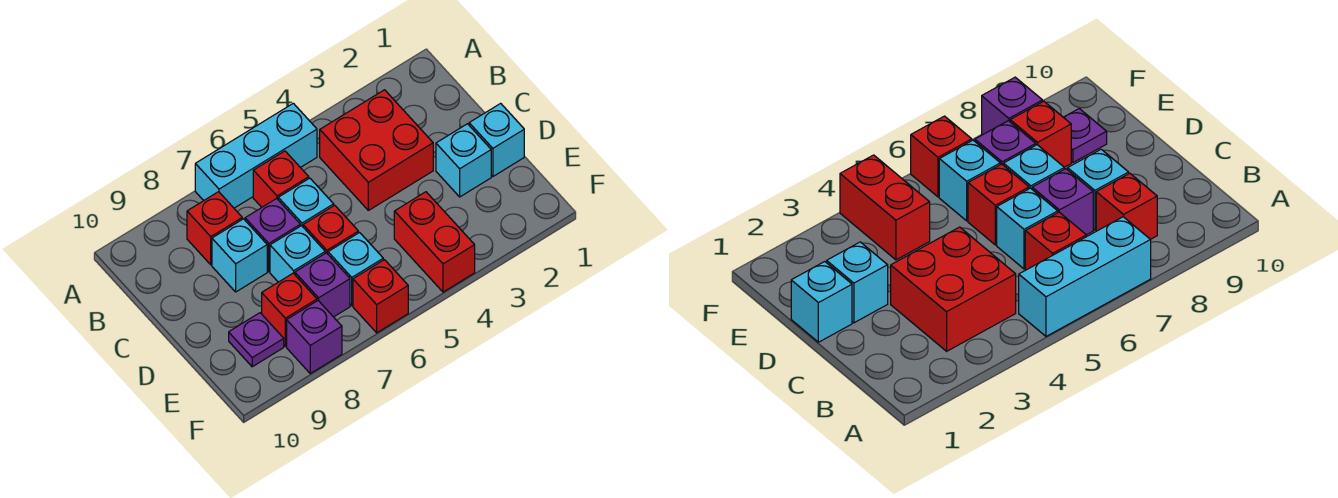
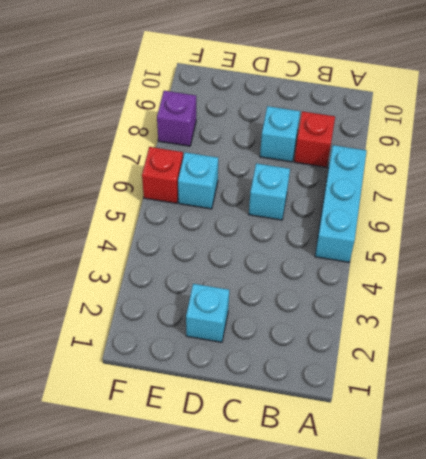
none -> red 2x2 brick [320,90,433,210]
none -> red 1x1 brick [253,151,309,207]
none -> purple 1x1 brick [245,198,300,272]

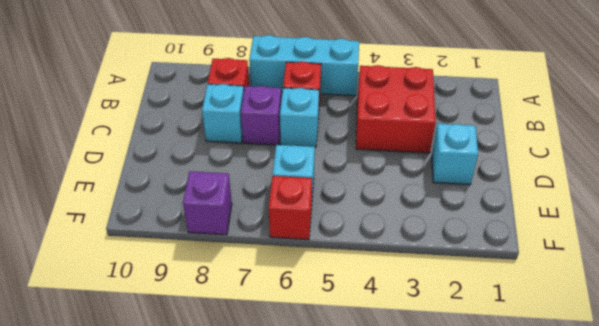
none -> cyan 1x1 brick [469,103,524,176]
none -> red 1x1 brick [303,205,358,254]
none -> cyan 1x1 brick [270,226,325,282]

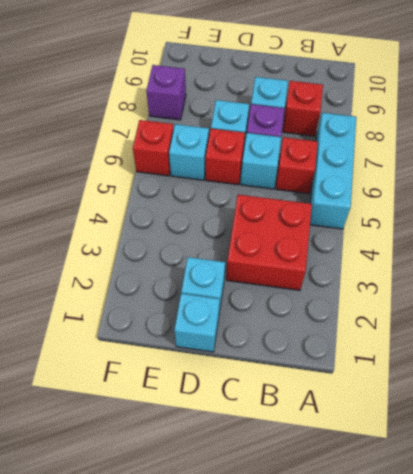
none -> red 1x2 brick [394,192,475,292]
none -> purple 1x1 brick [295,253,350,317]
none -> red 1x1 brick [262,273,317,346]

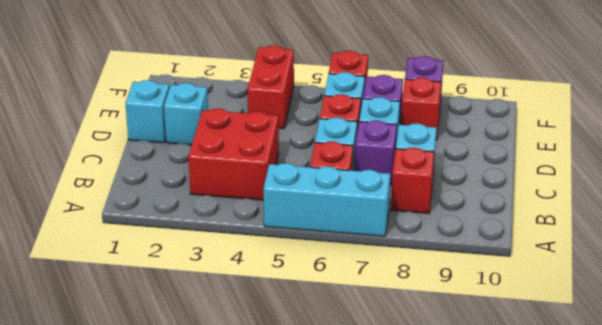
none -> purple 1x1 plate [229,313,284,367]

